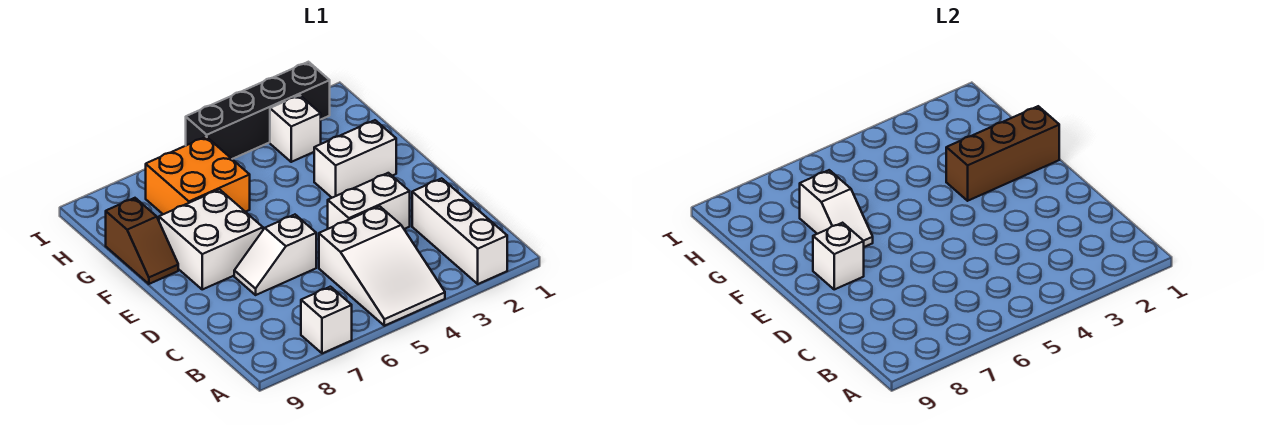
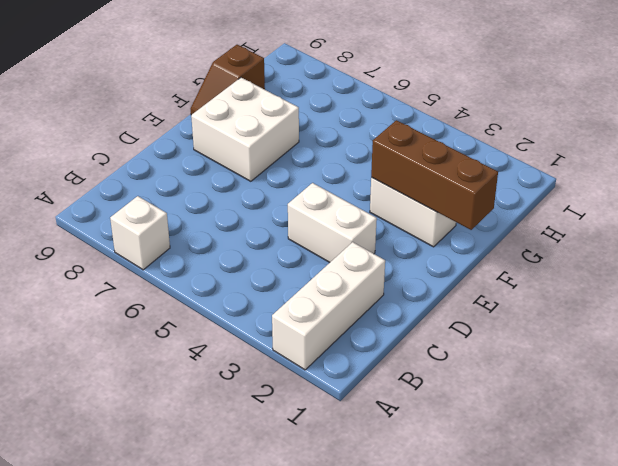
none -> white 2x3 slope [319,206,445,326]
none -> white 1x2 slope [234,215,316,295]
none -> orange 2x2 brick [146,137,250,214]

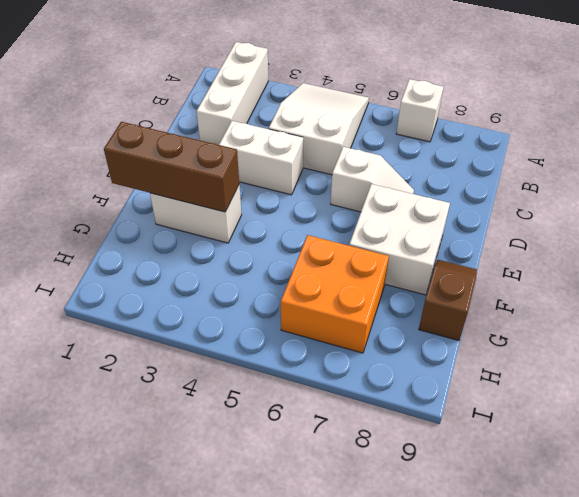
none -> white 1x1 brick [270,95,321,162]
none -> black 1x4 brick [186,62,330,159]
none -> white 1x1 brick [813,223,864,289]

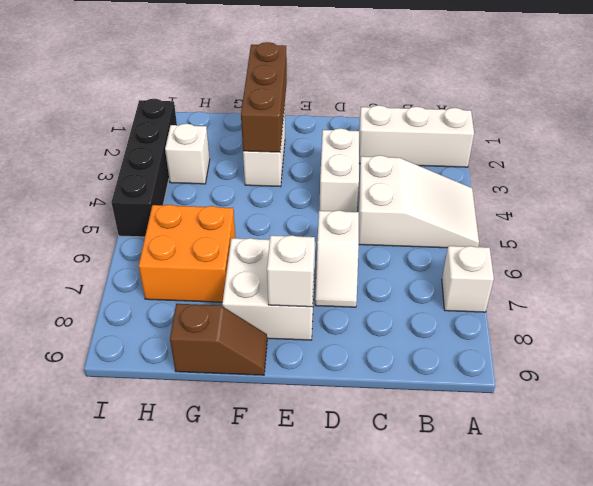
none -> white 1x2 slope [800,170,873,247]

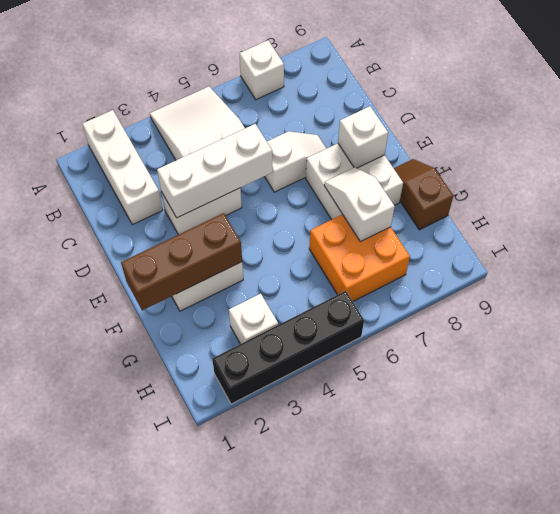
white 1x3 brick [157,124,273,218] -> none

